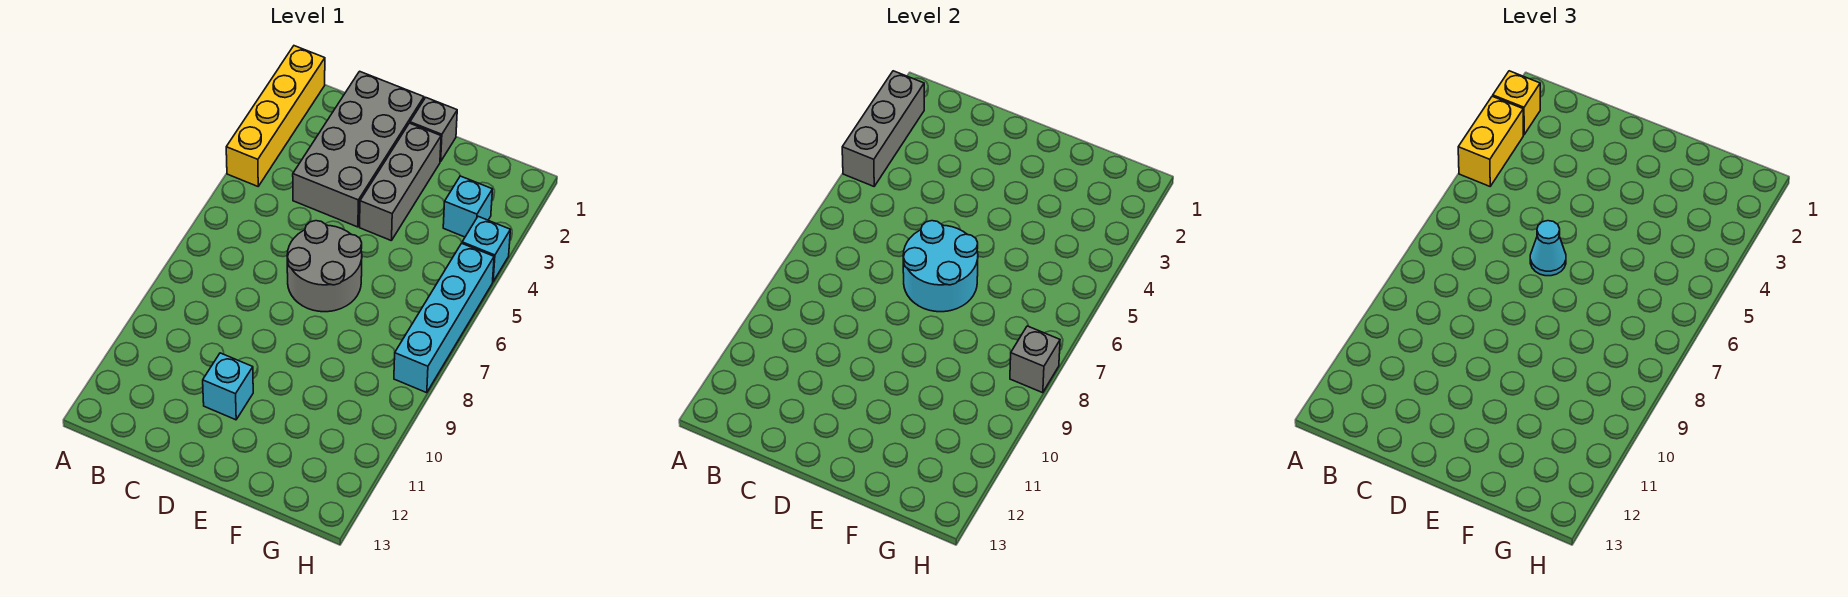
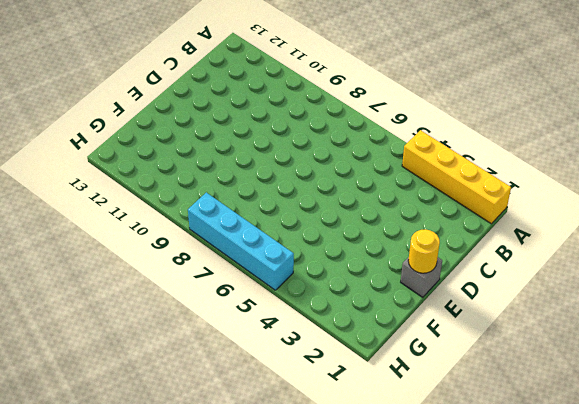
yellow 1x1 round brick [408,229,440,273] -> none
none -> grey 2x4 brick [293,71,424,227]
none -> grey 2x2 round brick [287,221,362,312]
none -> cyan 1x1 brick [203,353,253,420]

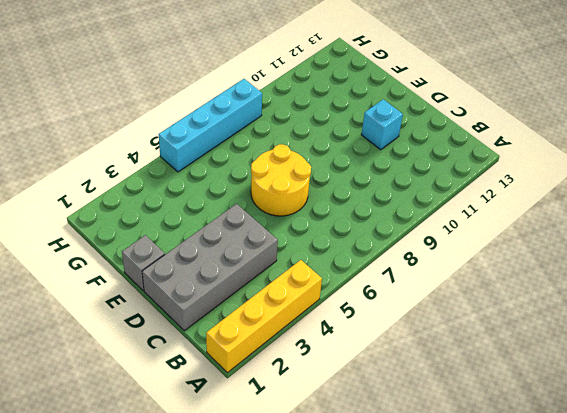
yellow 2x2 round brick [251,144,311,216] -> grey 2x2 round brick [287,221,362,312]
none -> grey 1x3 brick [360,123,441,241]
none -> cyan 1x1 brick [443,176,492,237]
none -> cyan 1x1 brick [462,216,510,281]

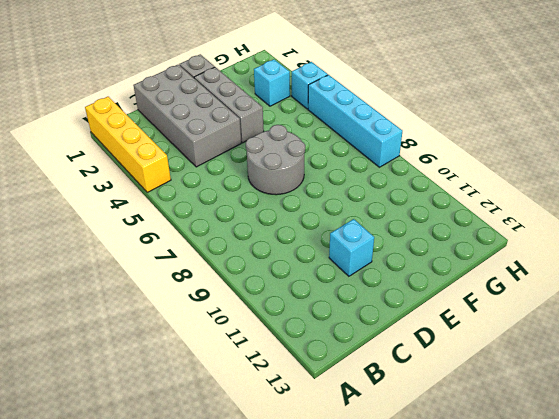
none -> grey 1x3 brick [842,71,924,186]
none -> cyan 2x2 round brick [903,221,978,312]
none -> grey 1x1 brick [1010,326,1060,393]

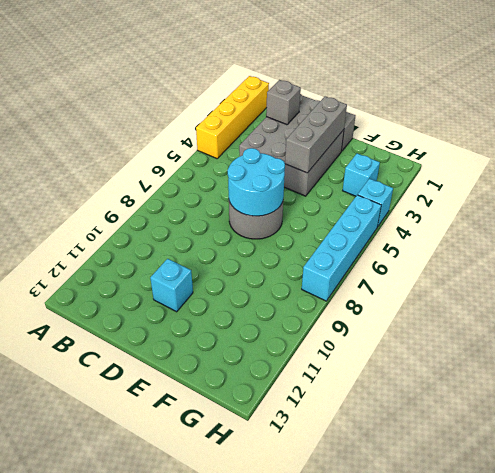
grey 1x1 brick [266,80,301,125] -> grey 1x1 brick moved to [1010,326,1060,393]
grey 1x3 brick [285,97,347,173] -> grey 1x3 brick moved to [842,71,924,186]
none -> yellow 1x1 brick [1493,71,1540,135]
none -> yellow 1x2 brick [1458,96,1523,186]
none -> cyan 1x1 cone [1530,221,1566,276]

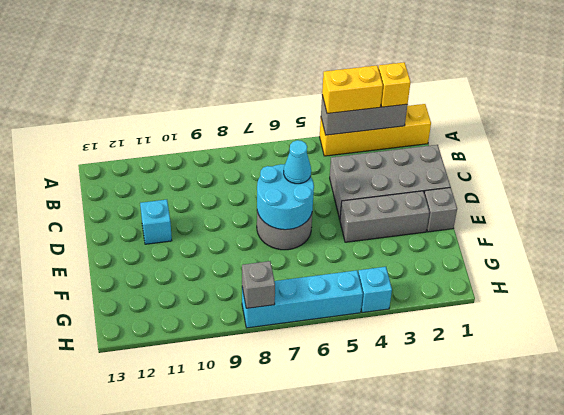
none -> cyan 1x1 brick [443,176,492,237]

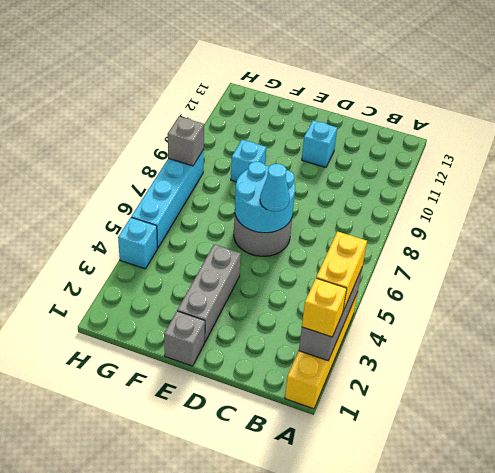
cyan 1x1 brick [231,140,266,182] -> cyan 1x1 brick moved to [443,176,492,237]
none -> grey 2x4 brick [293,71,424,227]

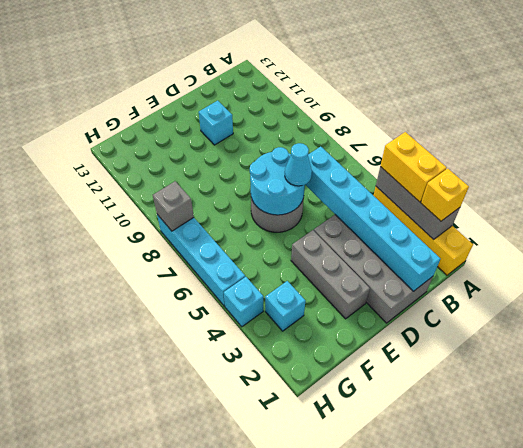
cyan 1x6 brick [305,147,441,291] -> none
none -> grey 1x1 brick [410,98,457,162]

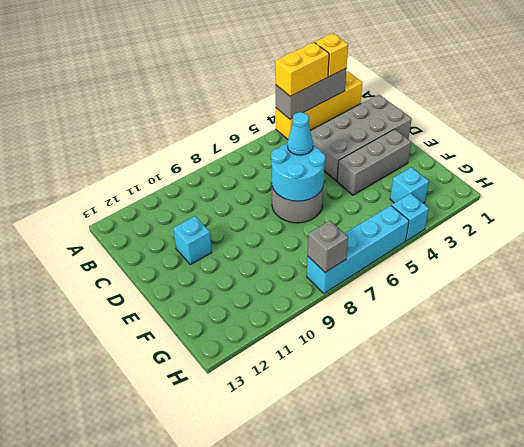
none -> grey 1x1 brick [410,98,457,162]

